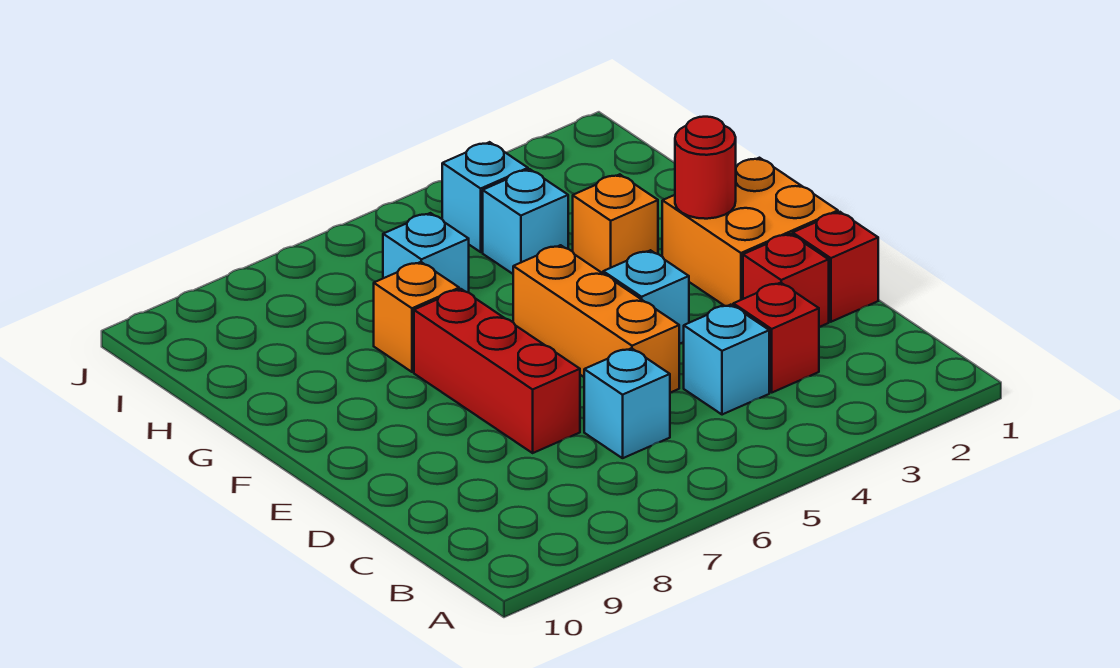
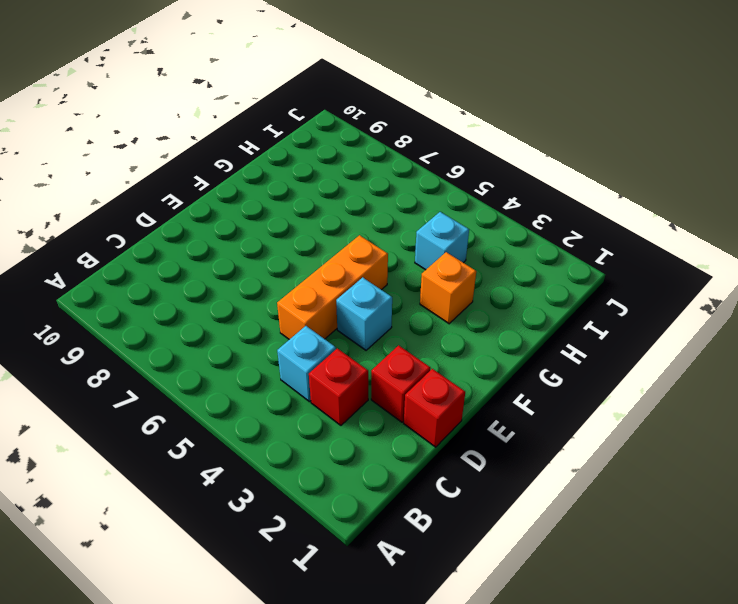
none -> cyan 1x1 brick [584,348,670,458]
none -> red 1x3 brick [414,289,580,453]
none -> orange 2x2 brick [662,158,838,306]

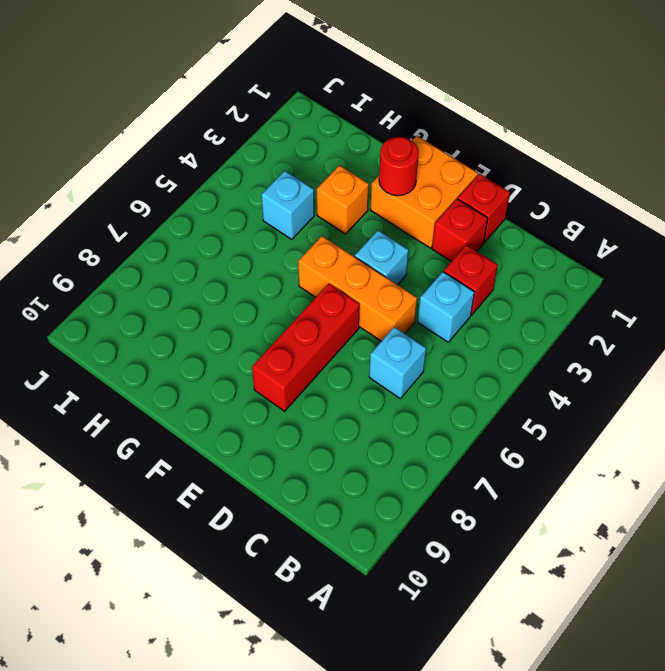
red 1x3 brick [252,284,360,411] -> red 1x3 brick turned to [414,289,580,453]
none -> orange 1x1 brick [374,262,459,372]
none -> cyan 1x1 brick [383,213,469,293]
none -> cyan 1x1 brick [442,142,528,252]

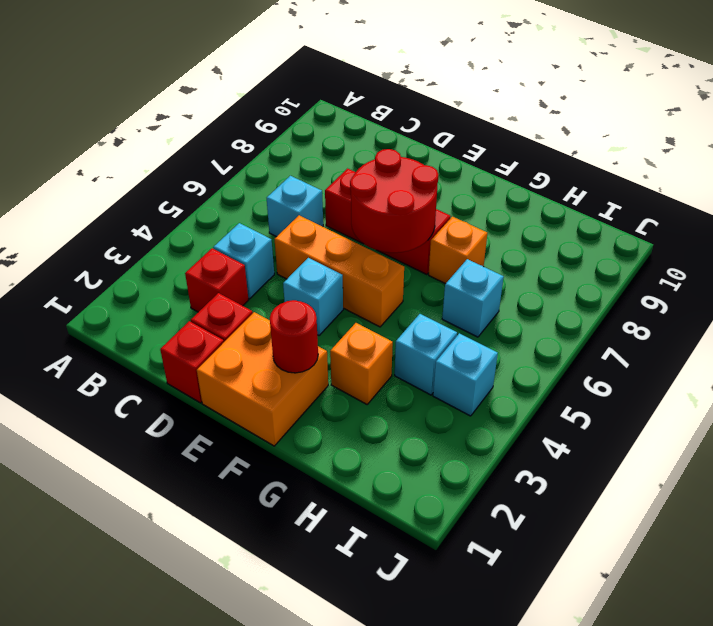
red 2x2 round brick [350,149,438,253] -> none

